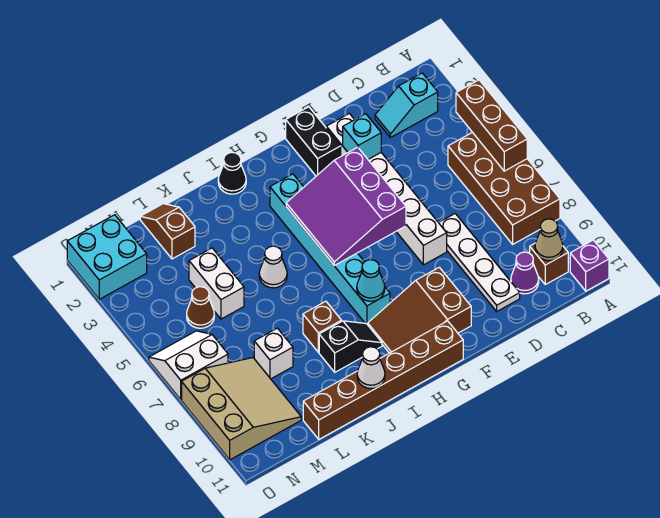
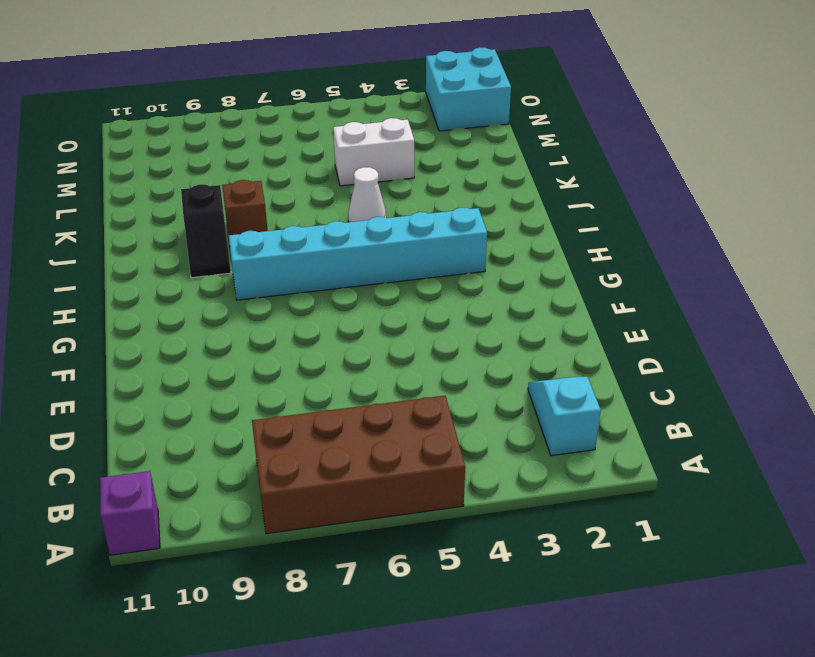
none -> brown 1x1 brick [530,243,568,284]
none -> purple 1x1 cone [511,252,539,294]
none -> white 1x4 plate [439,214,520,311]

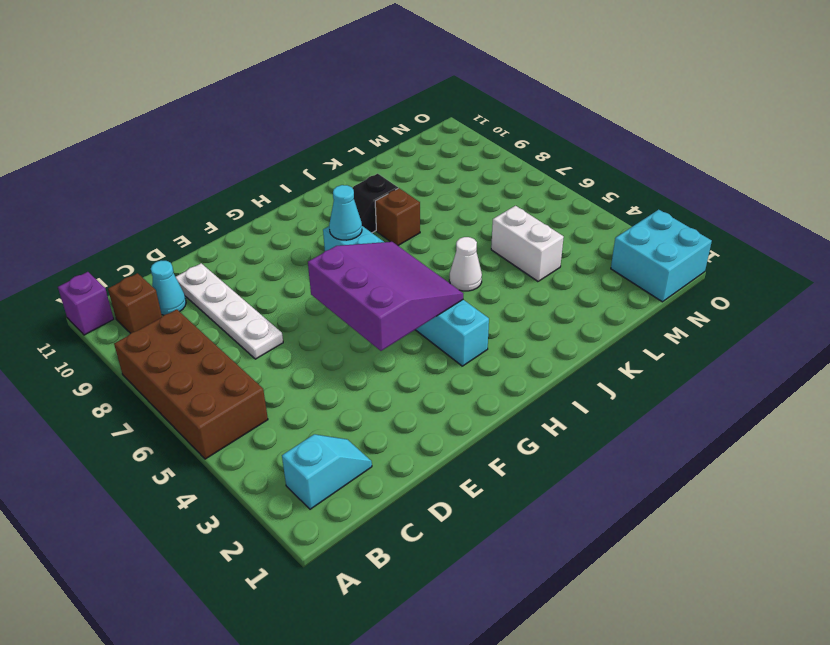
cyan 1x1 cone [151,261,186,315] -> purple 1x1 cone [511,252,539,294]
none -> white 1x6 brick [326,113,447,265]
none -> black 1x2 brick [286,107,341,176]
none -> brown 2x3 slope [368,267,471,353]

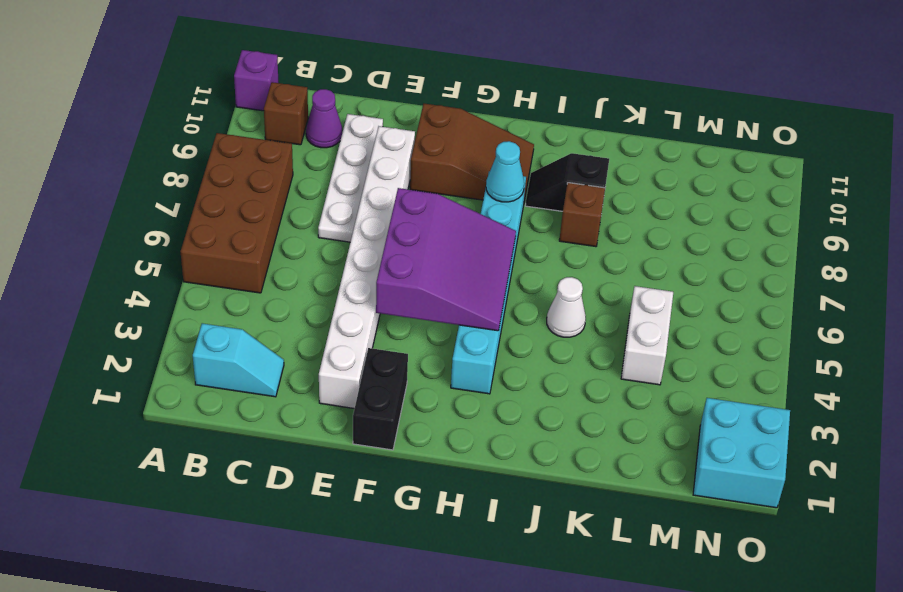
white 1x8 brick [319,126,415,409] -> white 1x6 brick [326,113,447,265]
none -> brown 1x6 brick [303,321,463,439]
none -> black 1x1 cone [218,152,246,194]
none -> brown 1x2 slope [140,204,195,259]

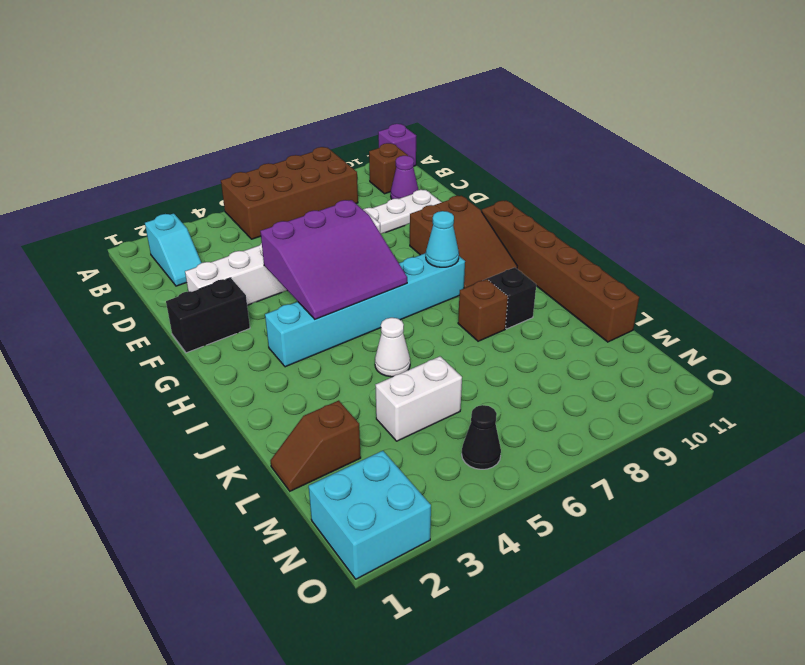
black 1x1 cone [462,405,501,469] -> black 1x1 cone moved to [218,152,246,194]
none -> white 1x1 brick [254,328,293,379]
none -> brown 1x1 cone [187,287,214,328]
none -> tan 3x3 slope [182,358,301,460]

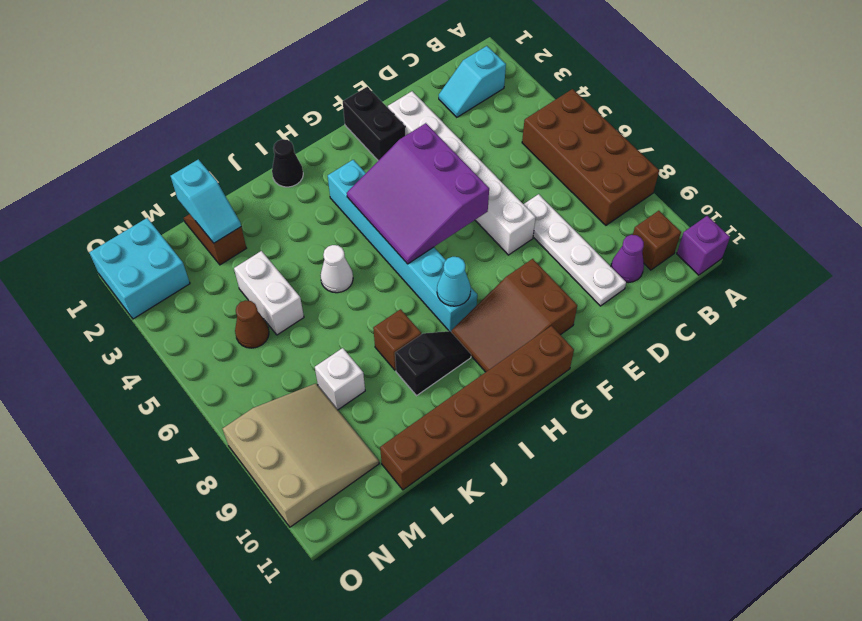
cyan 1x2 slope [171,159,241,243] -> none
none -> white 2x2 slope [149,331,228,400]
none -> brown 1x3 brick [456,80,527,171]
none -> tan 1x1 cone [535,219,563,261]

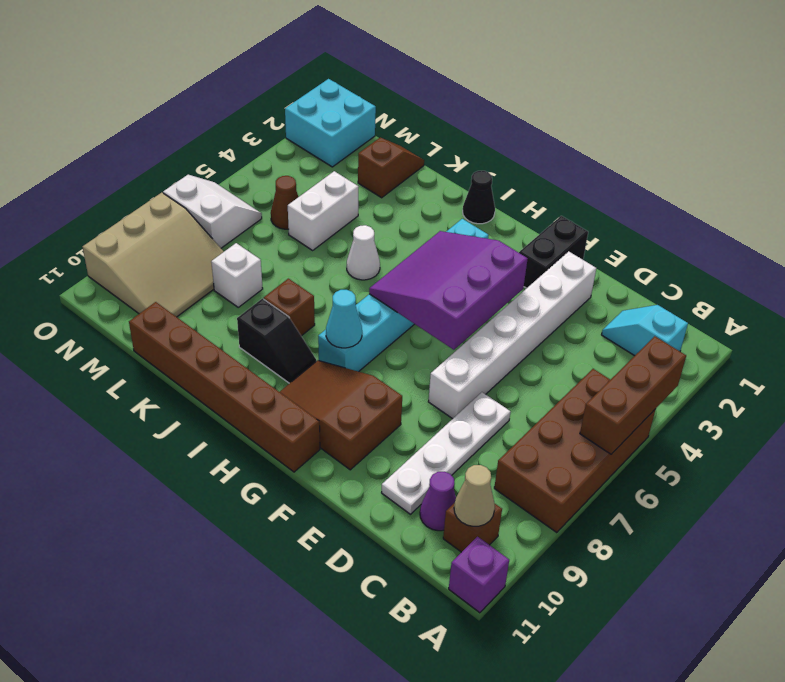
none -> cyan 1x1 brick [343,114,381,159]
none -> white 1x1 cone [357,347,385,389]

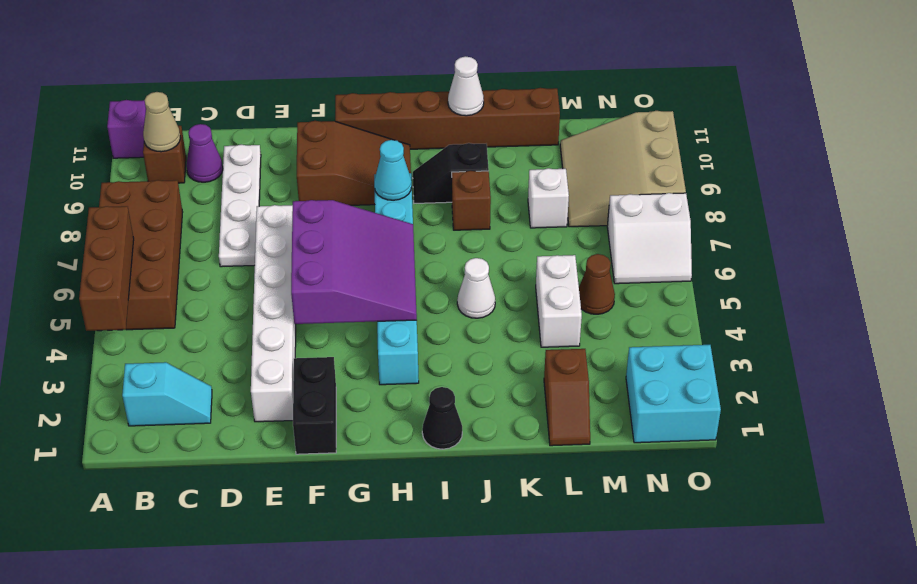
none -> cyan 1x1 brick [343,114,381,159]

